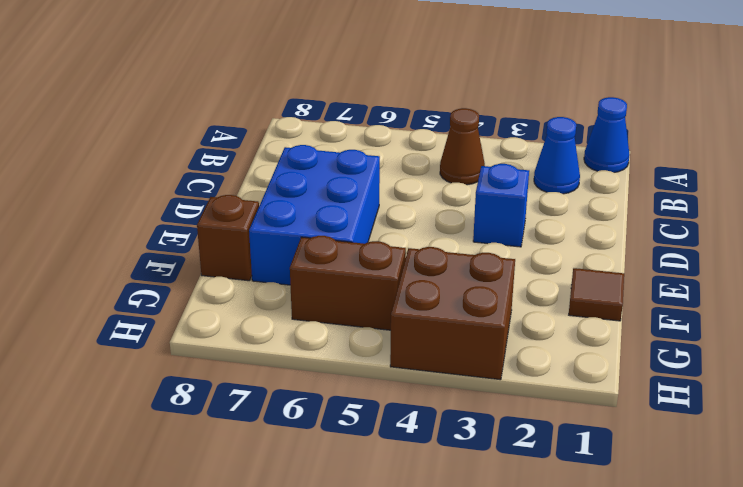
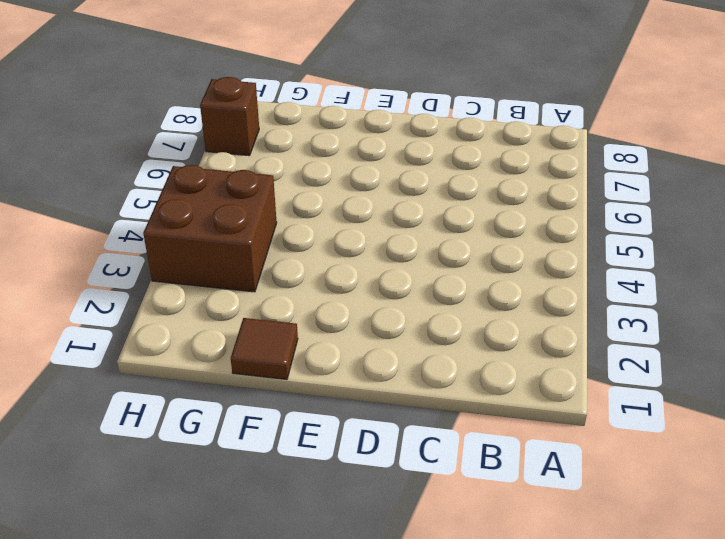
brown 1x1 brick [200,77,259,156] -> brown 1x1 brick moved to [197,195,259,281]
none -> blue 1x1 cone [584,97,630,173]
none -> blue 1x1 cone [534,117,580,194]

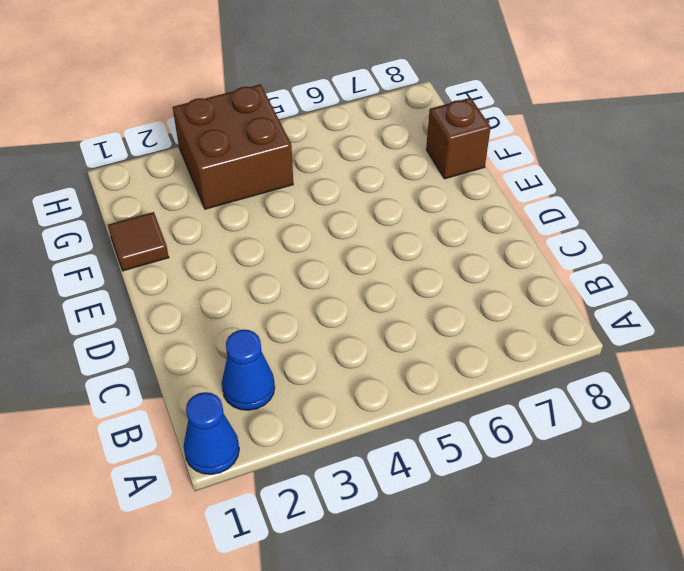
none -> brown 1x1 cone [440,108,485,185]
none -> blue 1x1 brick [473,164,529,247]

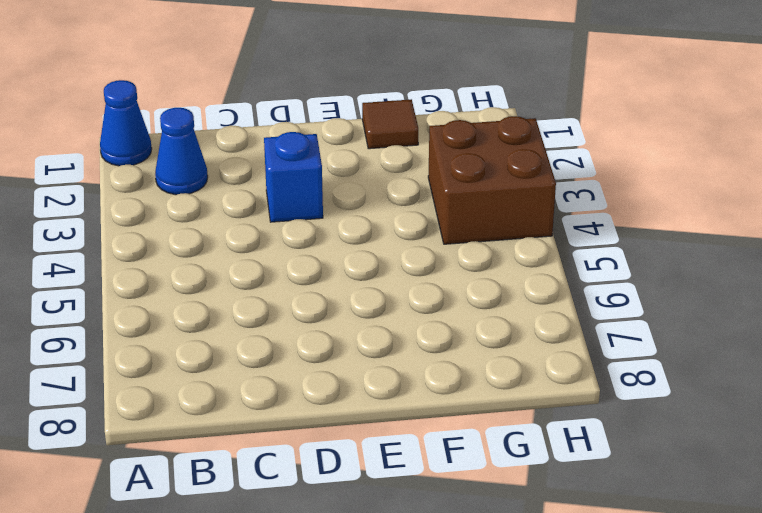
none -> brown 1x1 cone [440,108,485,185]
none -> blue 2x3 brick [249,145,380,285]

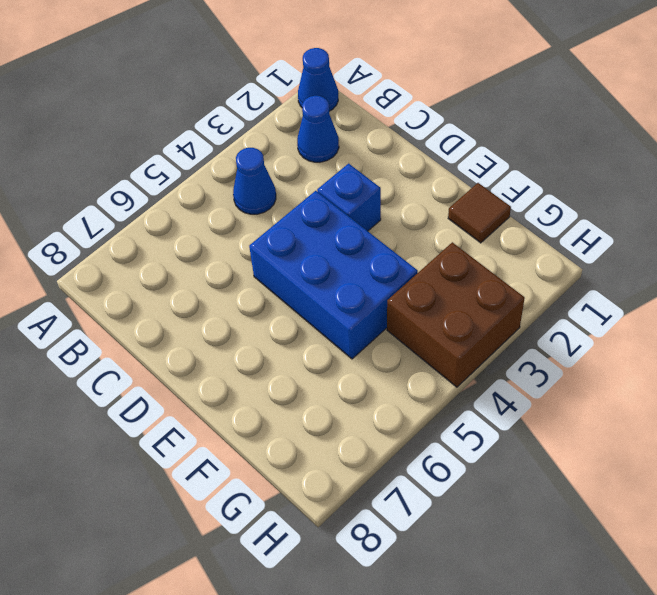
blue 1x1 cone [233,148,276,214] -> brown 1x1 cone [440,108,485,185]
blue 2x3 brick [249,191,418,359] -> blue 2x3 brick moved to [249,145,380,285]
none -> brown 1x1 brick [197,195,259,281]
none -> brown 1x2 brick [290,236,406,330]

